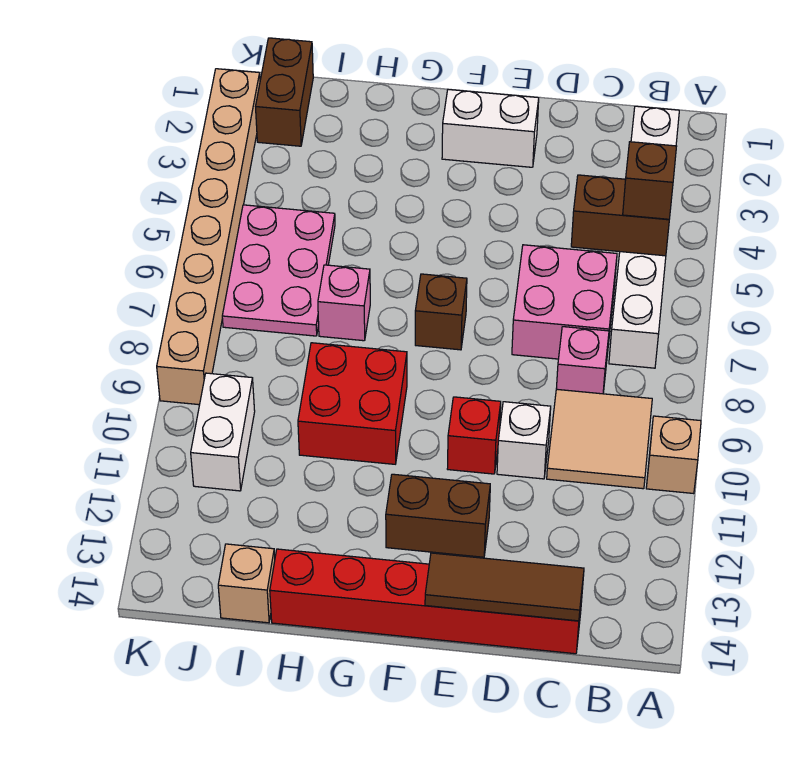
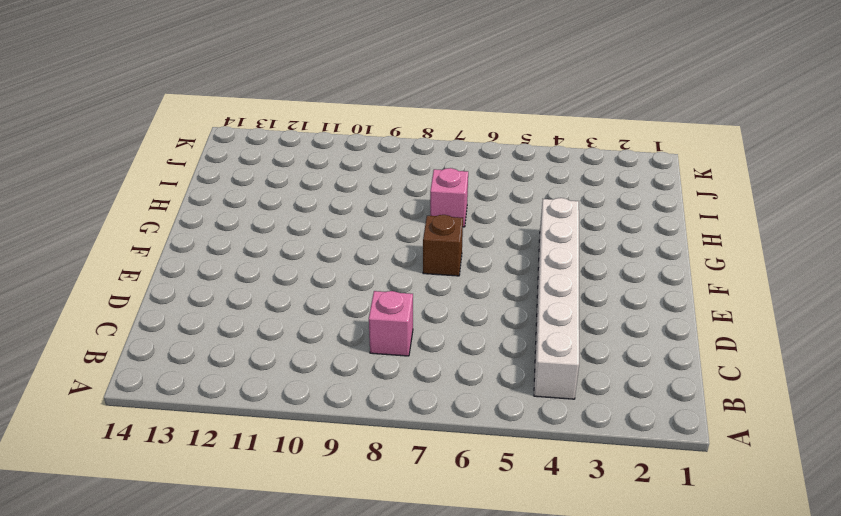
white 1x6 brick [534,198,579,399] -> white 1x6 brick turned to [609,106,679,368]
none -> tan 1x1 brick [646,416,701,494]
none -> tan 2x2 tile [547,389,652,489]
none -> pink 2x2 brick [512,245,617,359]

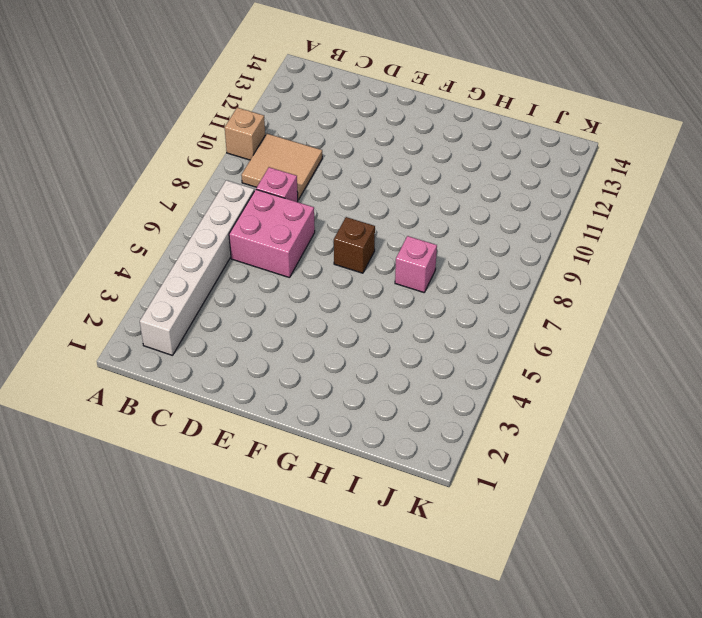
none -> red 1x6 brick [270,549,583,654]
none -> white 1x1 brick [497,402,551,479]
none -> white 1x2 brick [442,89,539,167]

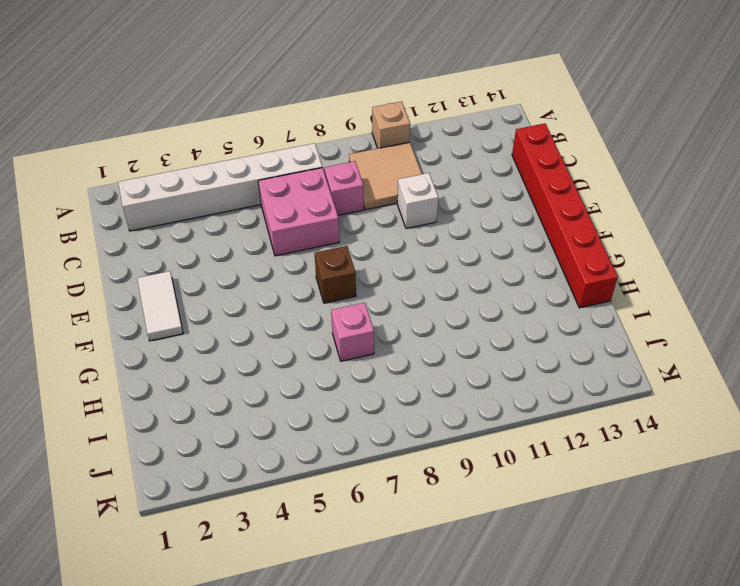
white 1x2 tile [137,271,183,341] -> white 1x2 brick [442,89,539,167]
none -> red 1x1 brick [447,397,501,474]
none -> brown 1x2 brick [386,474,490,557]
none -> red 2x2 brick [298,343,407,464]

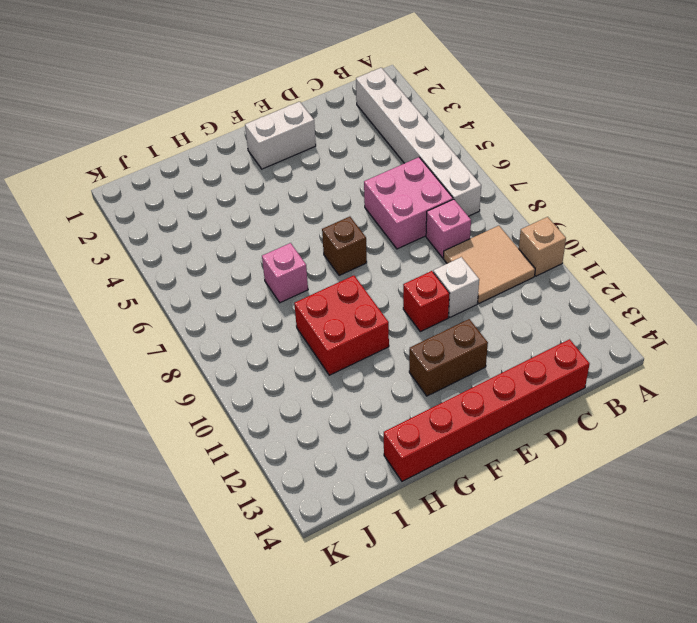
none -> pink 2x3 plate [222,205,335,336]
none -> tan 1x1 brick [218,544,275,623]
none -> brown 1x2 brick [256,38,313,146]

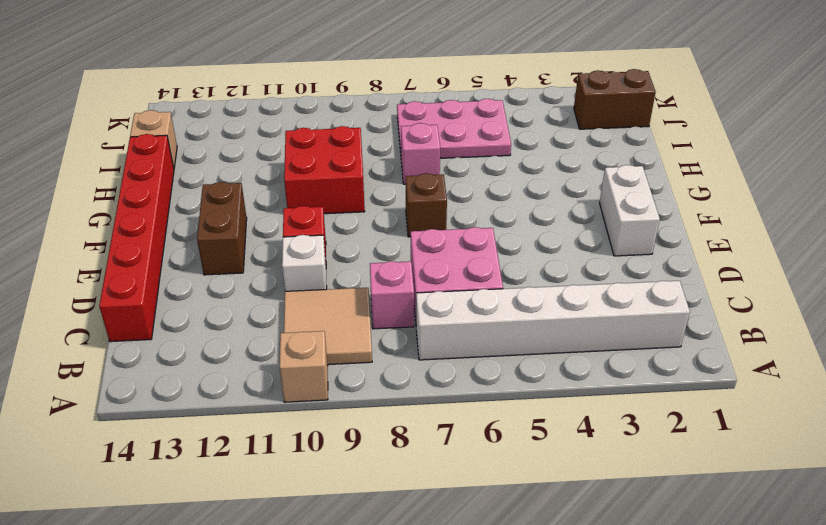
none -> white 1x2 brick [191,373,255,491]
none -> tan 1x8 brick [157,69,260,405]
none -> brown 1x2 brick [571,175,669,256]

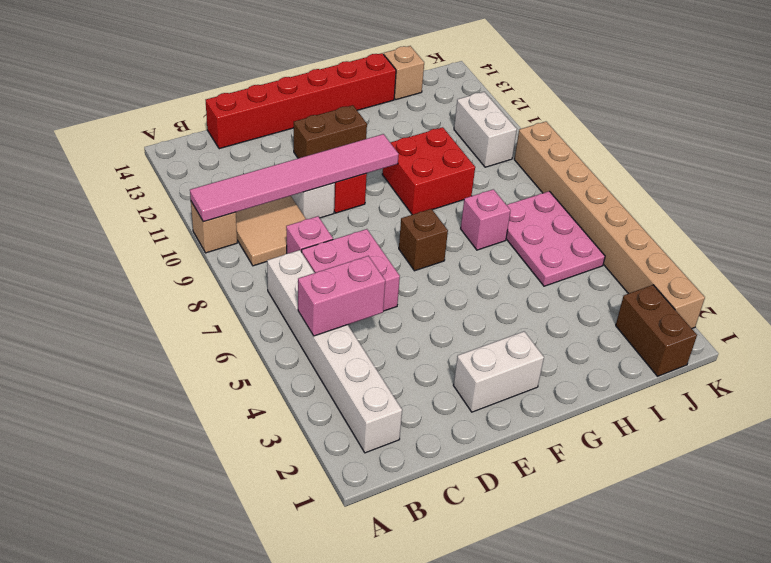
pink 1x6 tile [190,134,399,222] -> none
pink 1x2 brick [298,256,385,336] -> brown 1x2 brick [571,175,669,256]
none -> brown 1x3 tile [425,553,584,621]
none -> brown 1x1 brick [623,142,677,219]

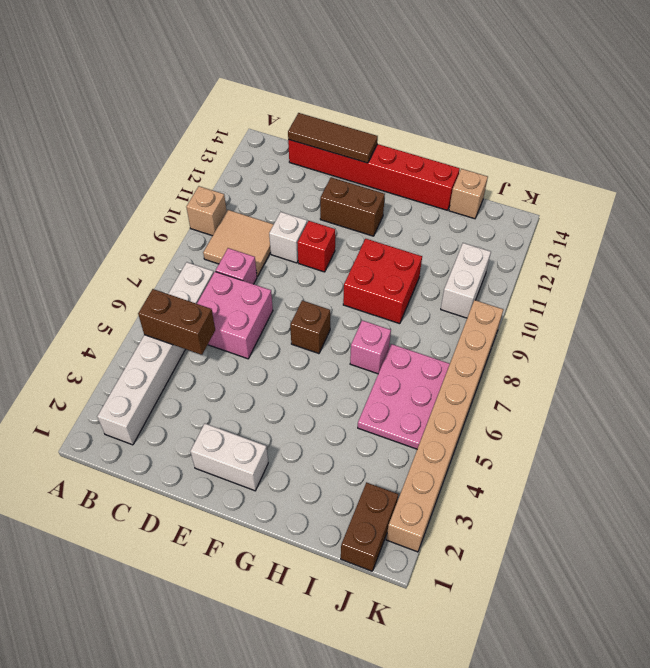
none -> brown 1x1 brick [623,142,677,219]

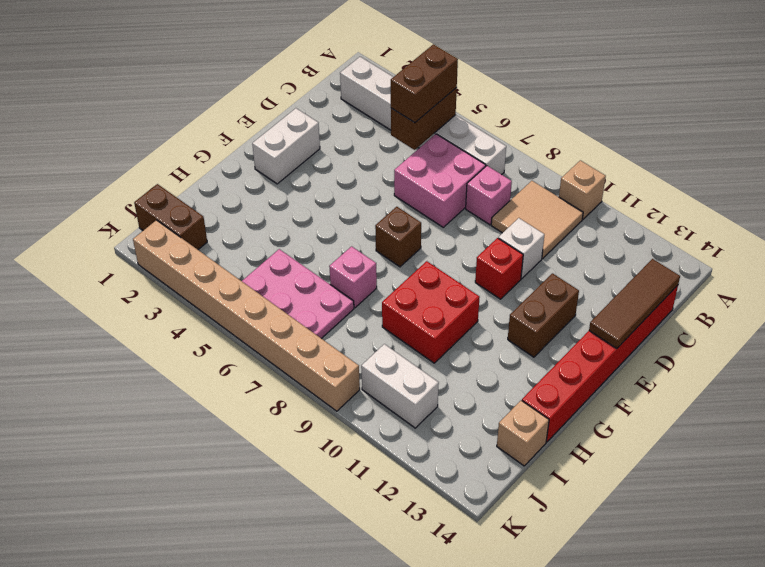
brown 1x2 brick [391,44,458,123] -> brown 1x1 brick [623,142,677,219]

